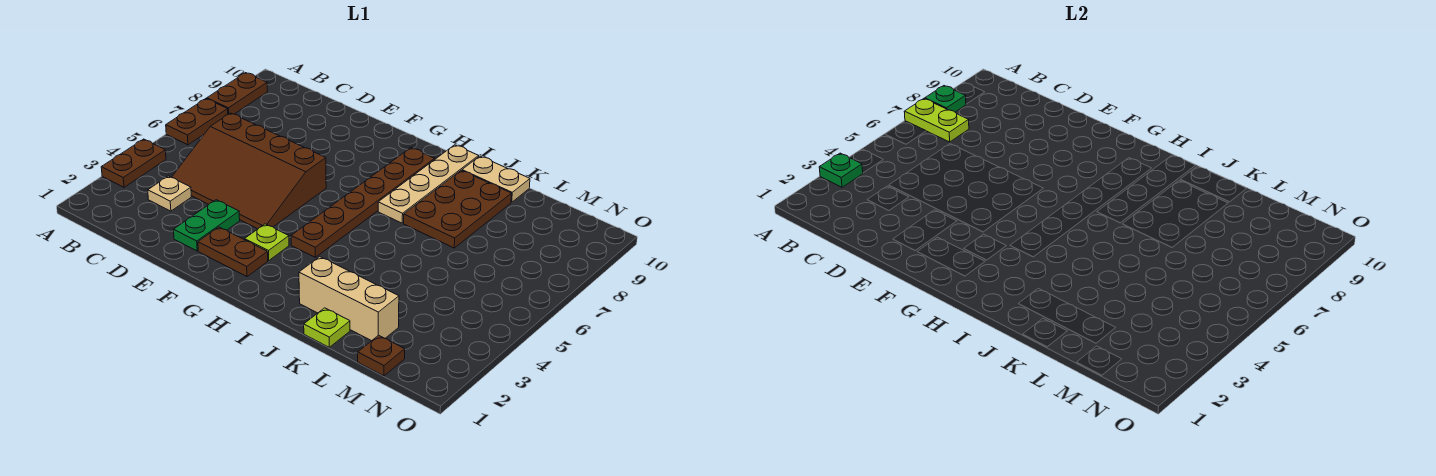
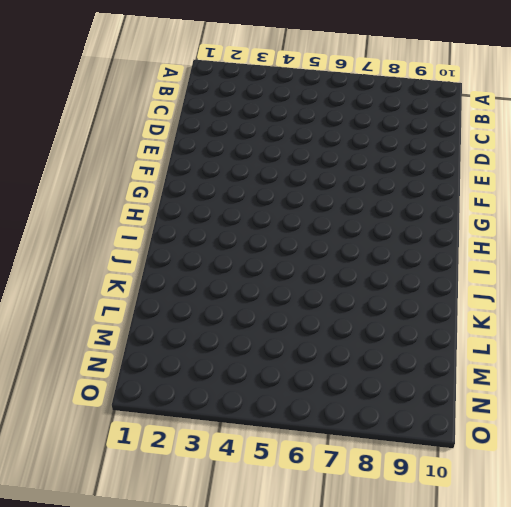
none -> brown 1x2 plate [101,139,166,187]
none -> brown 1x2 plate [166,99,228,145]
none -> brown 1x2 plate [207,73,267,114]

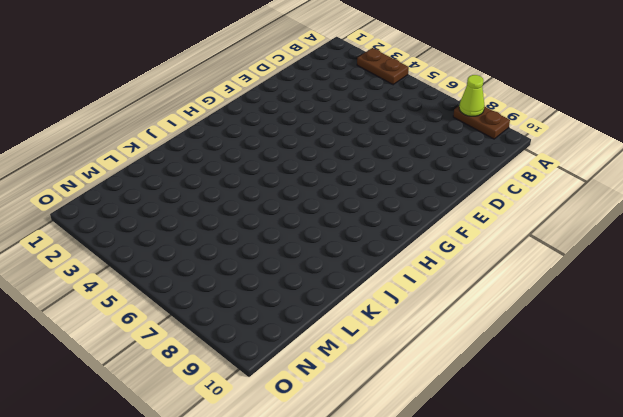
lime 1x1 cone [459,75,485,116] -> green 1x1 plate [925,86,966,112]
none -> brown 1x2 plate [166,99,228,145]
none -> tan 1x1 plate [148,176,191,211]
none -> brown 3x4 slope [172,113,326,229]

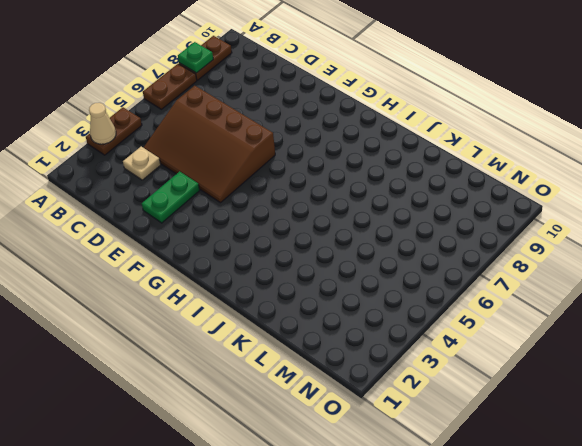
tan 1x1 cone [89,103,116,144] -> green 1x1 plate [819,153,863,187]
none -> brown 1x2 plate [198,227,268,277]
none -> lime 1x1 plate [245,224,289,260]
none -> brown 1x6 plate [291,148,435,257]

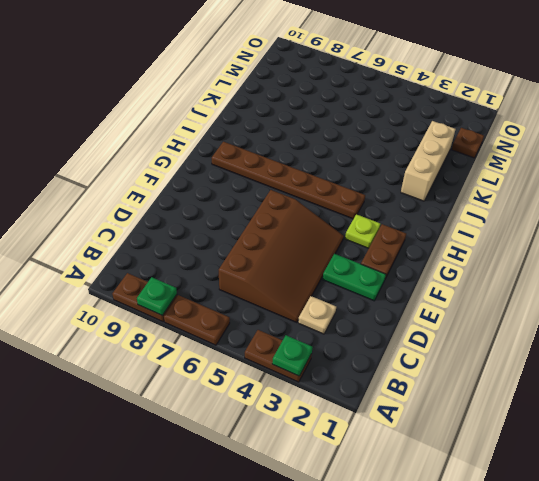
none -> tan 1x4 plate [378,145,479,223]
none -> brown 2x3 plate [404,170,511,248]
none -> tan 1x2 plate [462,156,530,202]

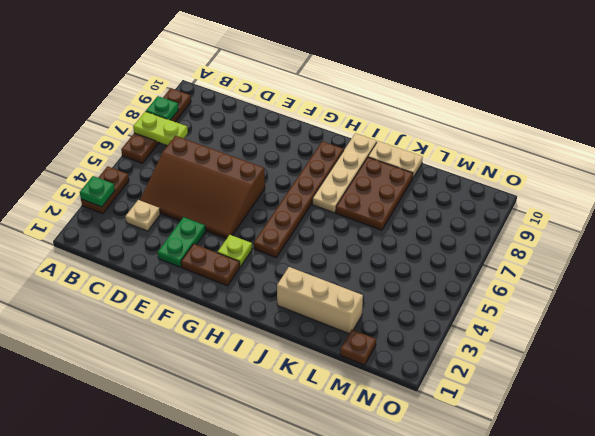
none -> lime 1x1 plate [304,308,350,347]

